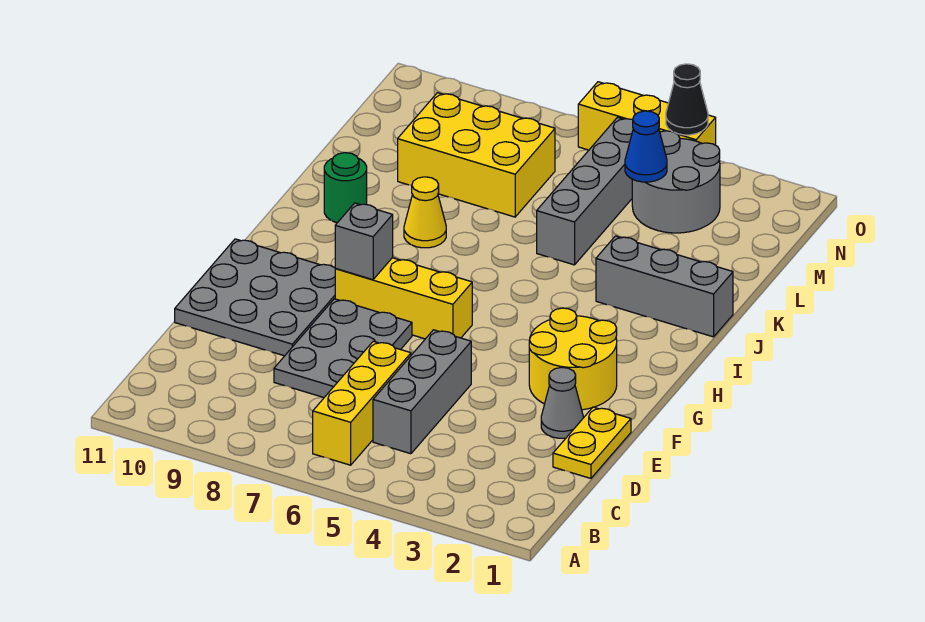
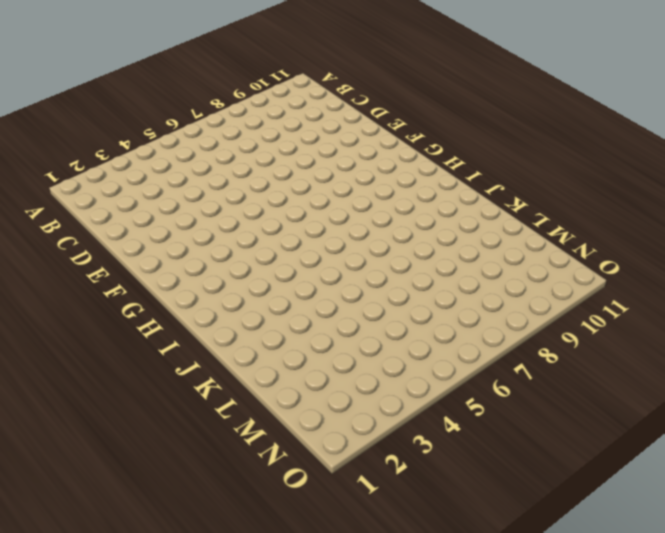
none -> yellow 1x3 brick [313,341,411,465]
none -> grey 1x3 brick [373,330,471,454]
none -> yellow 1x2 plate [553,407,631,478]

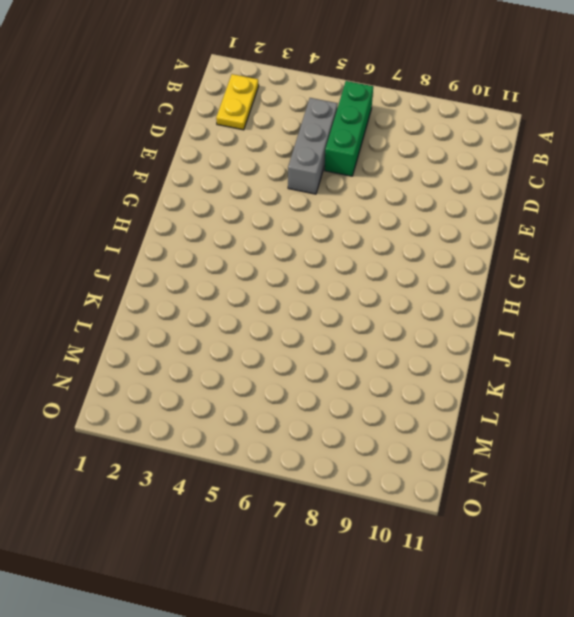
yellow 1x2 plate [216,74,259,130] -> yellow 1x2 plate moved to [553,407,631,478]
green 1x3 brick [325,81,373,176] -> yellow 1x3 brick [313,341,411,465]
none -> grey 2x3 plate [274,299,412,398]
none -> grey 1x1 cone [541,367,583,438]
none -> grey 3x3 plate [175,239,335,356]

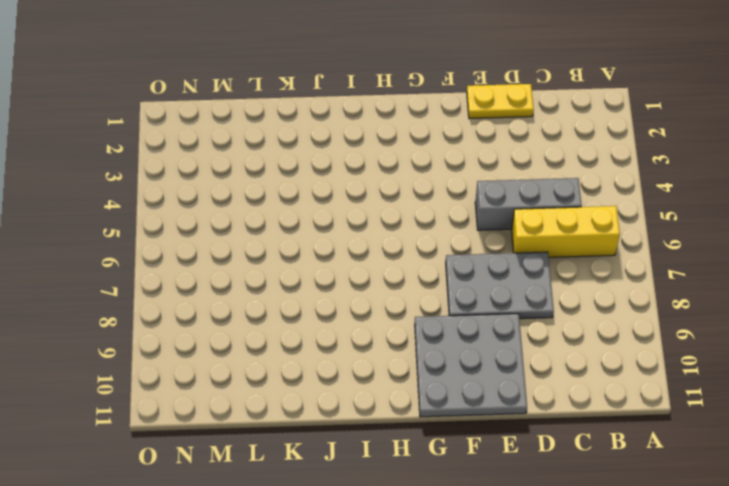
none -> grey 1x1 cone [541,367,583,438]
none -> yellow 2x2 round brick [529,308,617,410]
none -> yellow 1x3 brick [335,258,472,339]

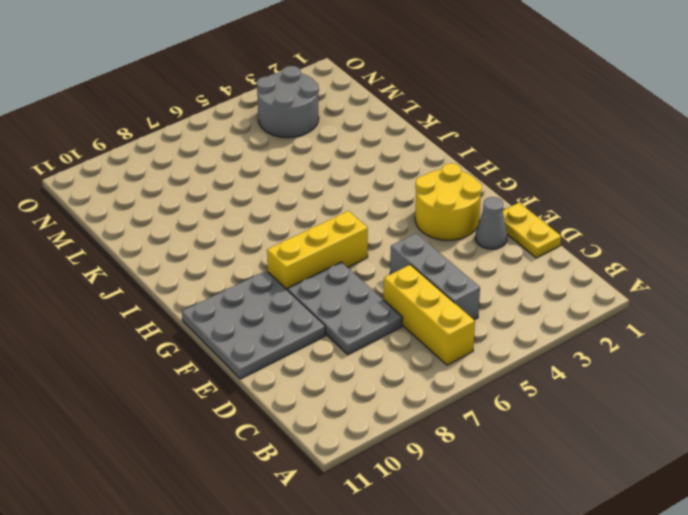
none -> grey 1x3 brick [596,236,733,337]
none -> yellow 1x1 cone [404,177,446,248]
none -> green 1x1 round brick [324,153,367,223]

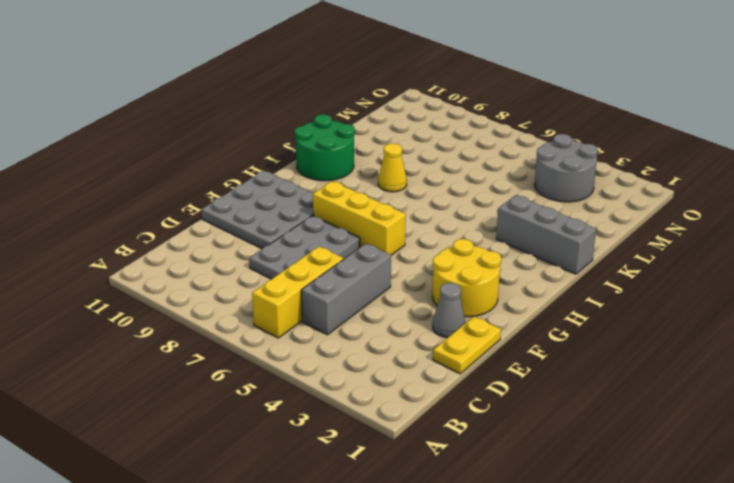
green 2x2 round brick [295,114,355,181] -> green 1x1 round brick [324,153,367,223]
none -> grey 1x4 brick [537,117,633,265]
none -> yellow 2x3 brick [398,93,555,217]
none -> yellow 1x3 brick [578,82,716,150]

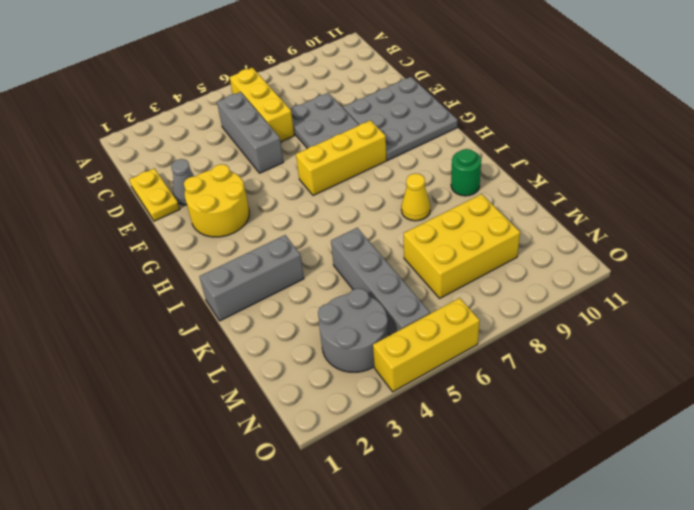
none -> grey 1x1 brick [335,203,393,280]
none -> blue 1x1 cone [625,111,667,182]
none -> black 1x1 cone [666,64,708,135]

